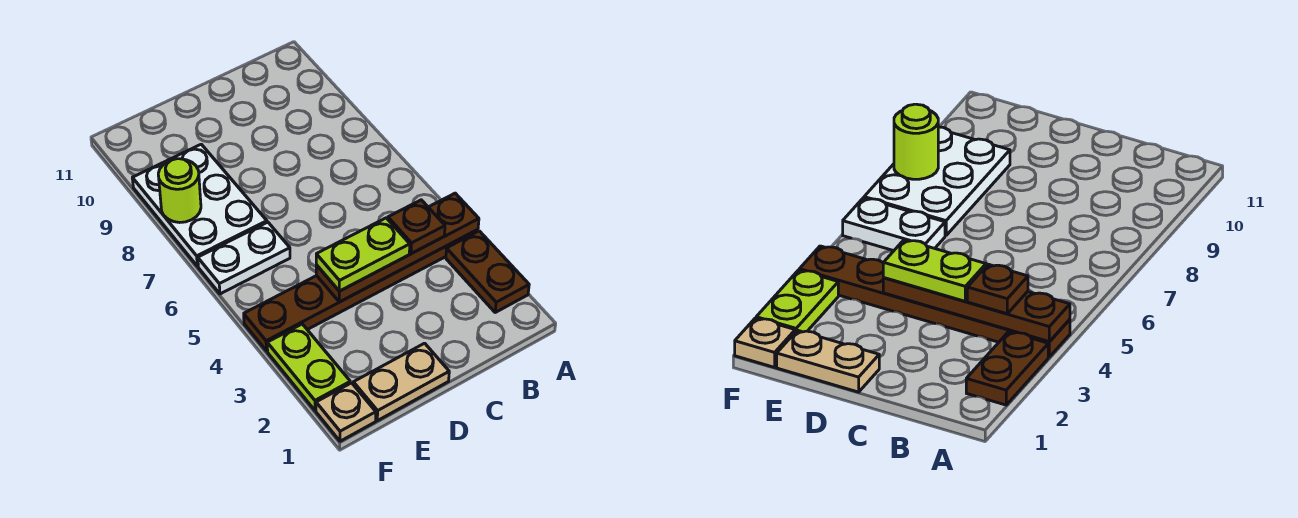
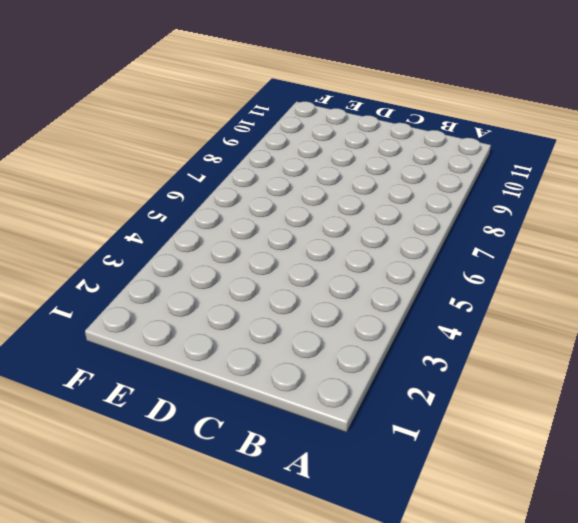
none -> brown 1x2 plate [446,231,529,312]
none -> brown 1x6 plate [244,230,478,351]

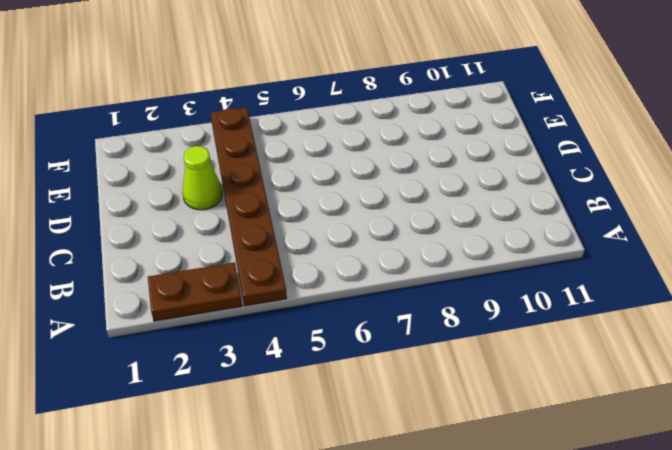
lime 1x1 cone [182,146,222,210] -> none
none -> tan 1x2 plate [353,343,449,421]
none -> white 1x2 plate [198,222,290,294]

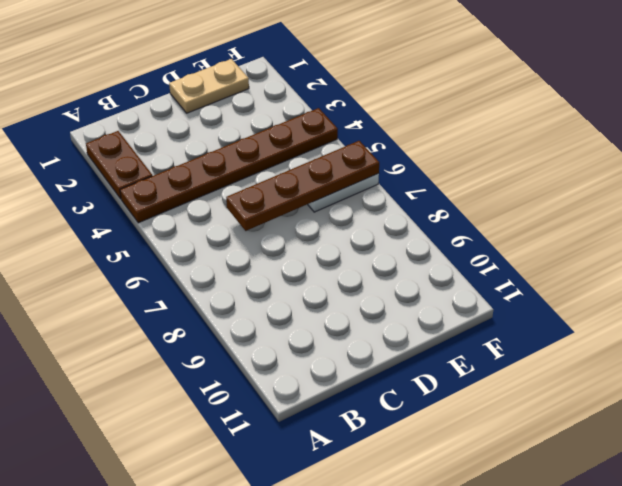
brown 1x4 plate [226,141,379,231] -> brown 1x4 plate moved to [316,193,479,302]
none -> white 2x3 plate [132,144,267,266]
none -> tan 1x1 plate [316,383,376,441]

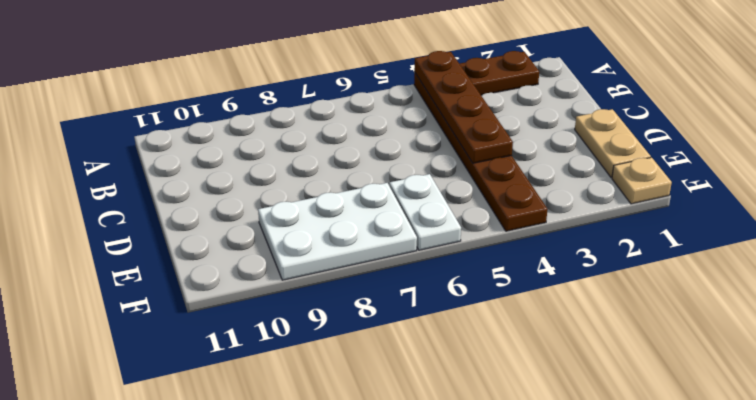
none -> lime 1x2 plate [267,324,350,410]
none -> lime 1x1 round brick [158,159,201,223]

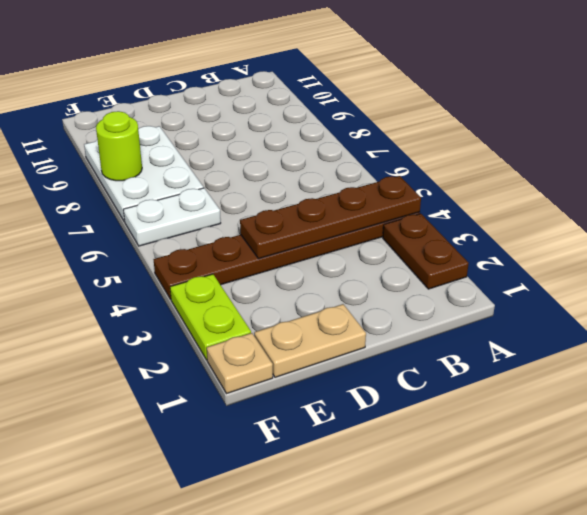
none -> brown 1x1 plate [388,200,445,254]
none -> lime 1x2 plate [316,218,410,291]

